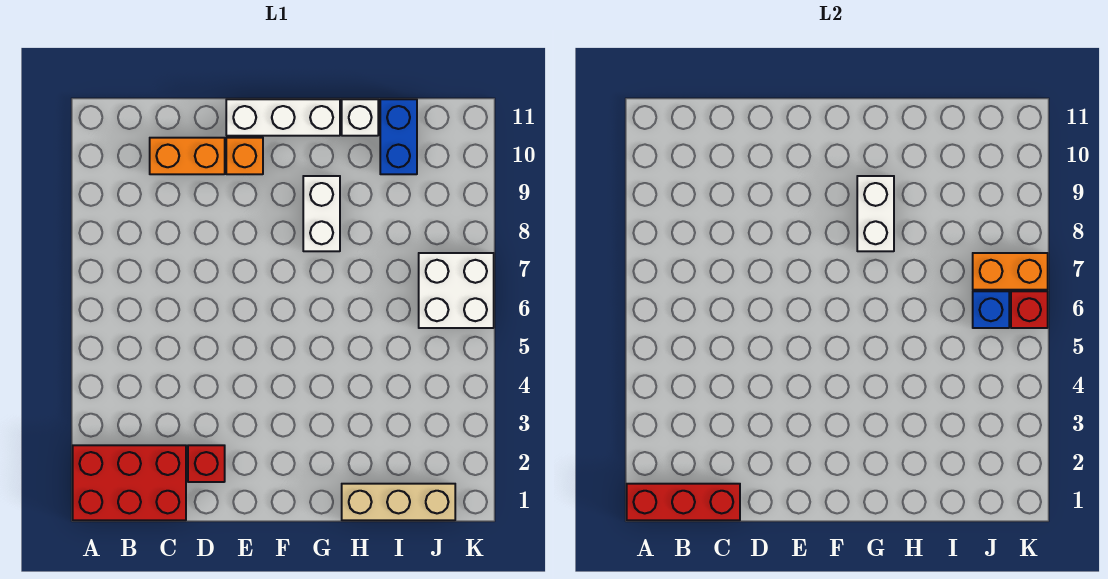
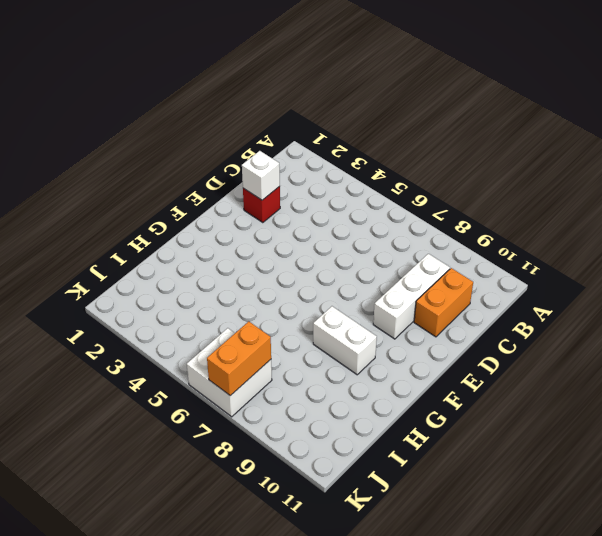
white 1x3 brick [373,254,450,339] -> white 1x3 brick moved to [226,99,340,136]
white 1x1 brick [242,151,280,200] -> white 1x1 brick moved to [342,99,378,136]
none -> red 2x3 brick [73,445,186,520]
none -> orange 1x1 brick [226,138,263,174]
none -> tan 1x3 brick [342,484,455,520]

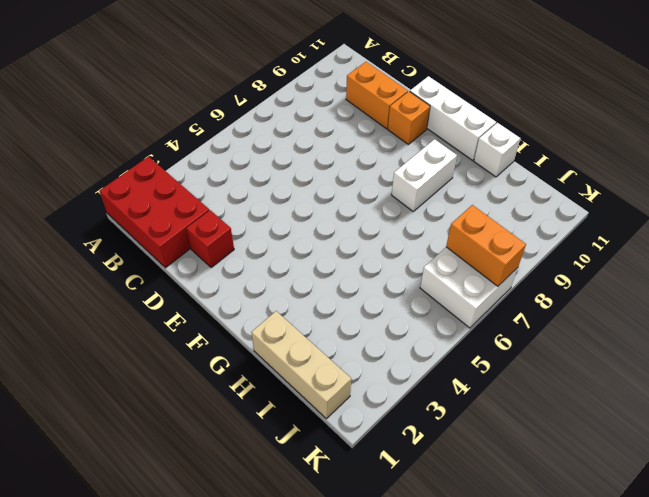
none -> blue 1x2 brick [380,99,417,174]
none -> red 1x3 brick [627,484,740,520]
none -> white 1x2 brick [857,176,894,251]

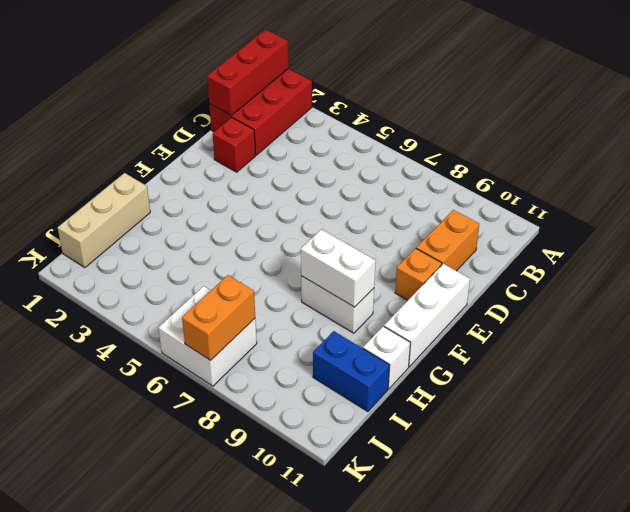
none -> blue 1x1 brick [973,291,1009,328]
none -> red 1x1 brick [1011,291,1048,328]

